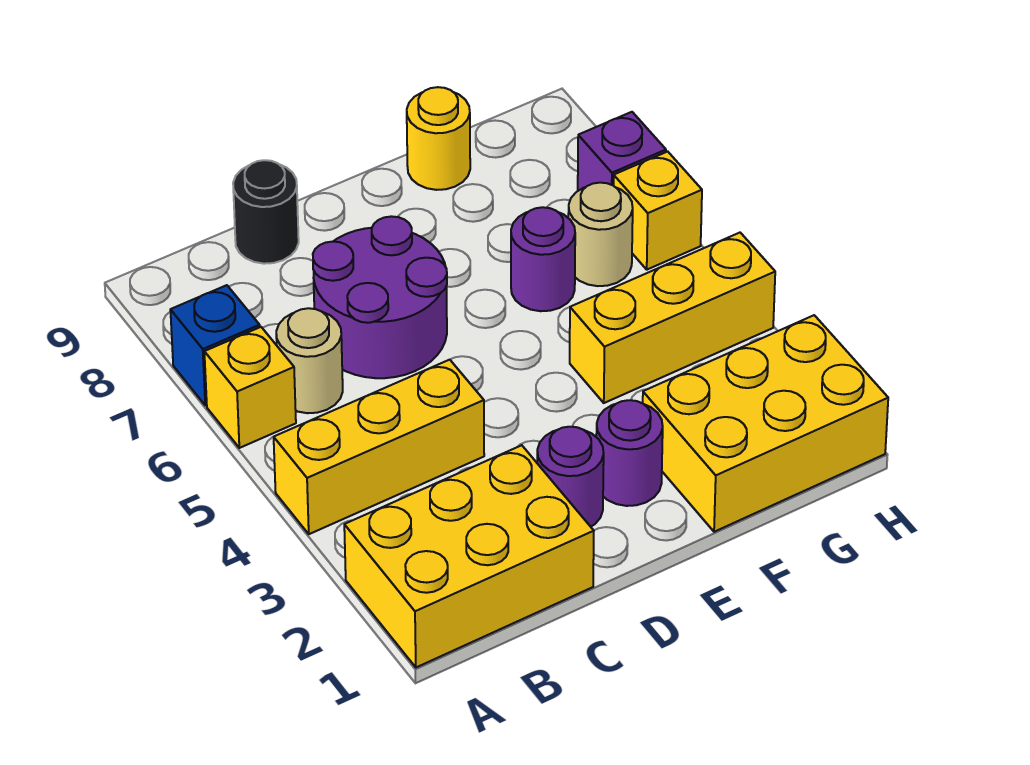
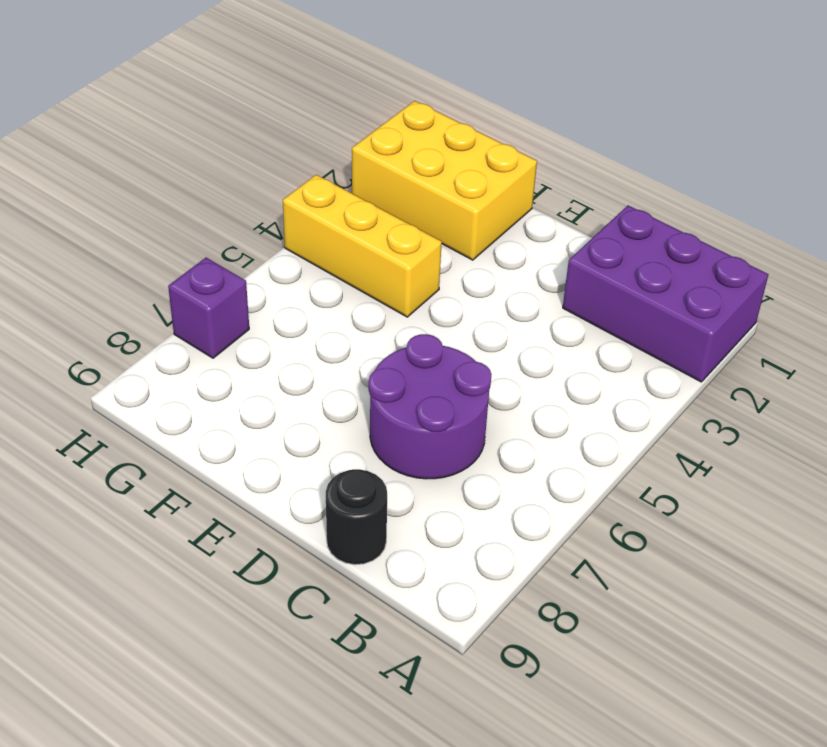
purple 2x3 brick [563,206,768,382] -> yellow 2x3 brick [344,445,594,667]
none -> yellow 1x3 brick [274,360,484,534]
none -> yellow 1x1 brick [204,327,296,448]
none -> blue 1x1 brick [170,285,260,405]

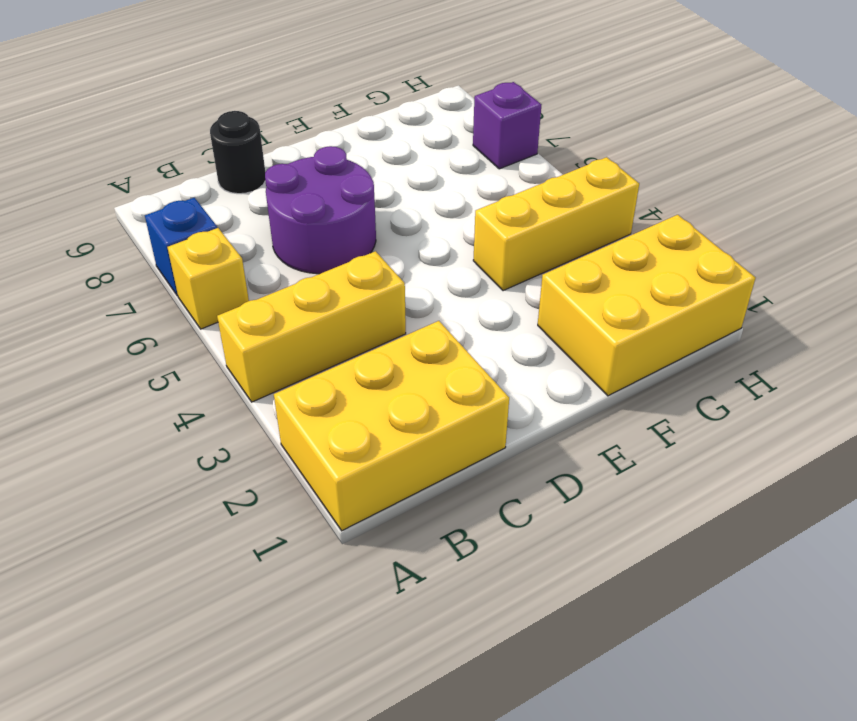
none -> tan 1x1 round brick [276,308,343,413]
none -> purple 1x1 round brick [537,427,604,527]
none -> purple 1x1 round brick [596,400,663,506]

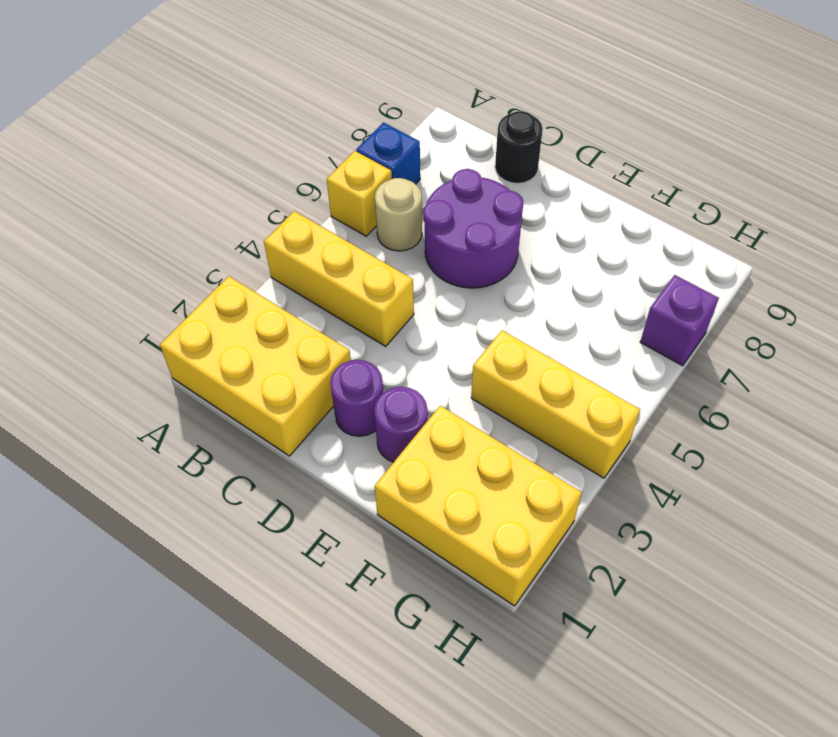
none -> purple 1x1 round brick [511,207,575,311]
none -> yellow 1x1 round brick [407,87,470,190]
none -> tan 1x1 round brick [568,183,633,286]

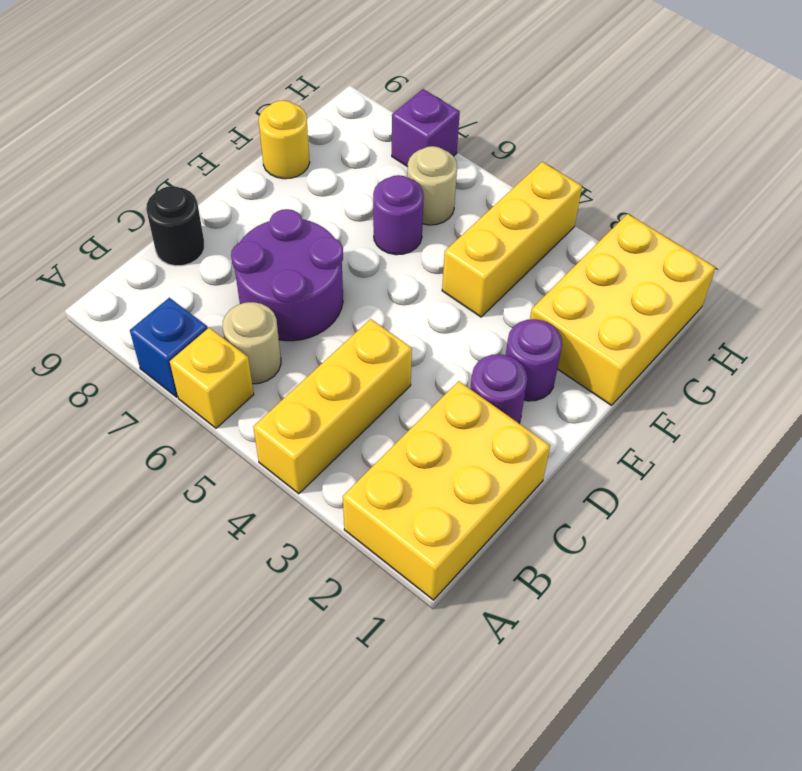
none -> yellow 1x1 brick [613,152,702,270]

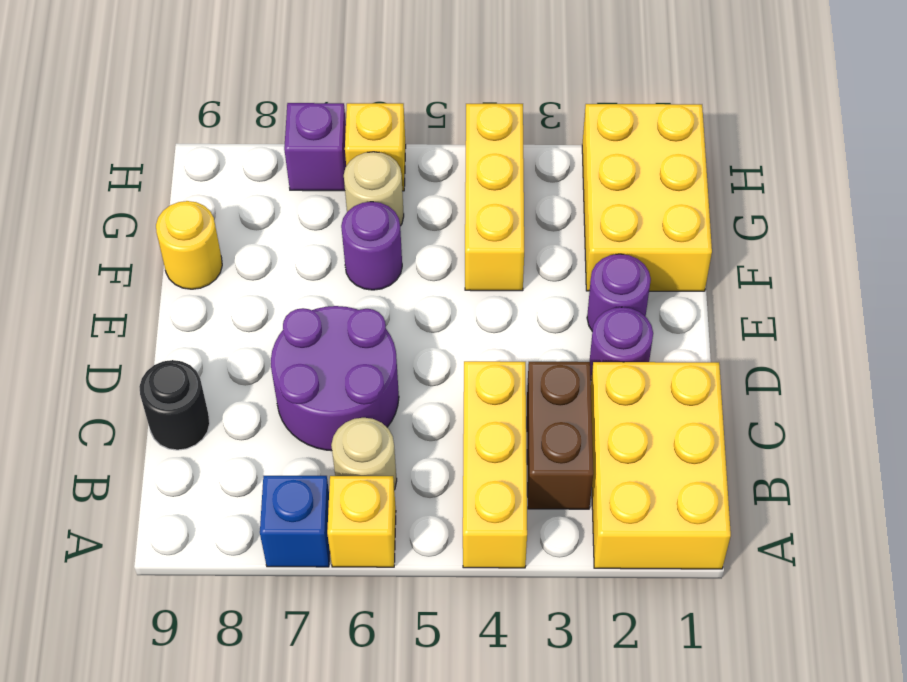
brown 1x2 brick [527,362,593,509] -> none

